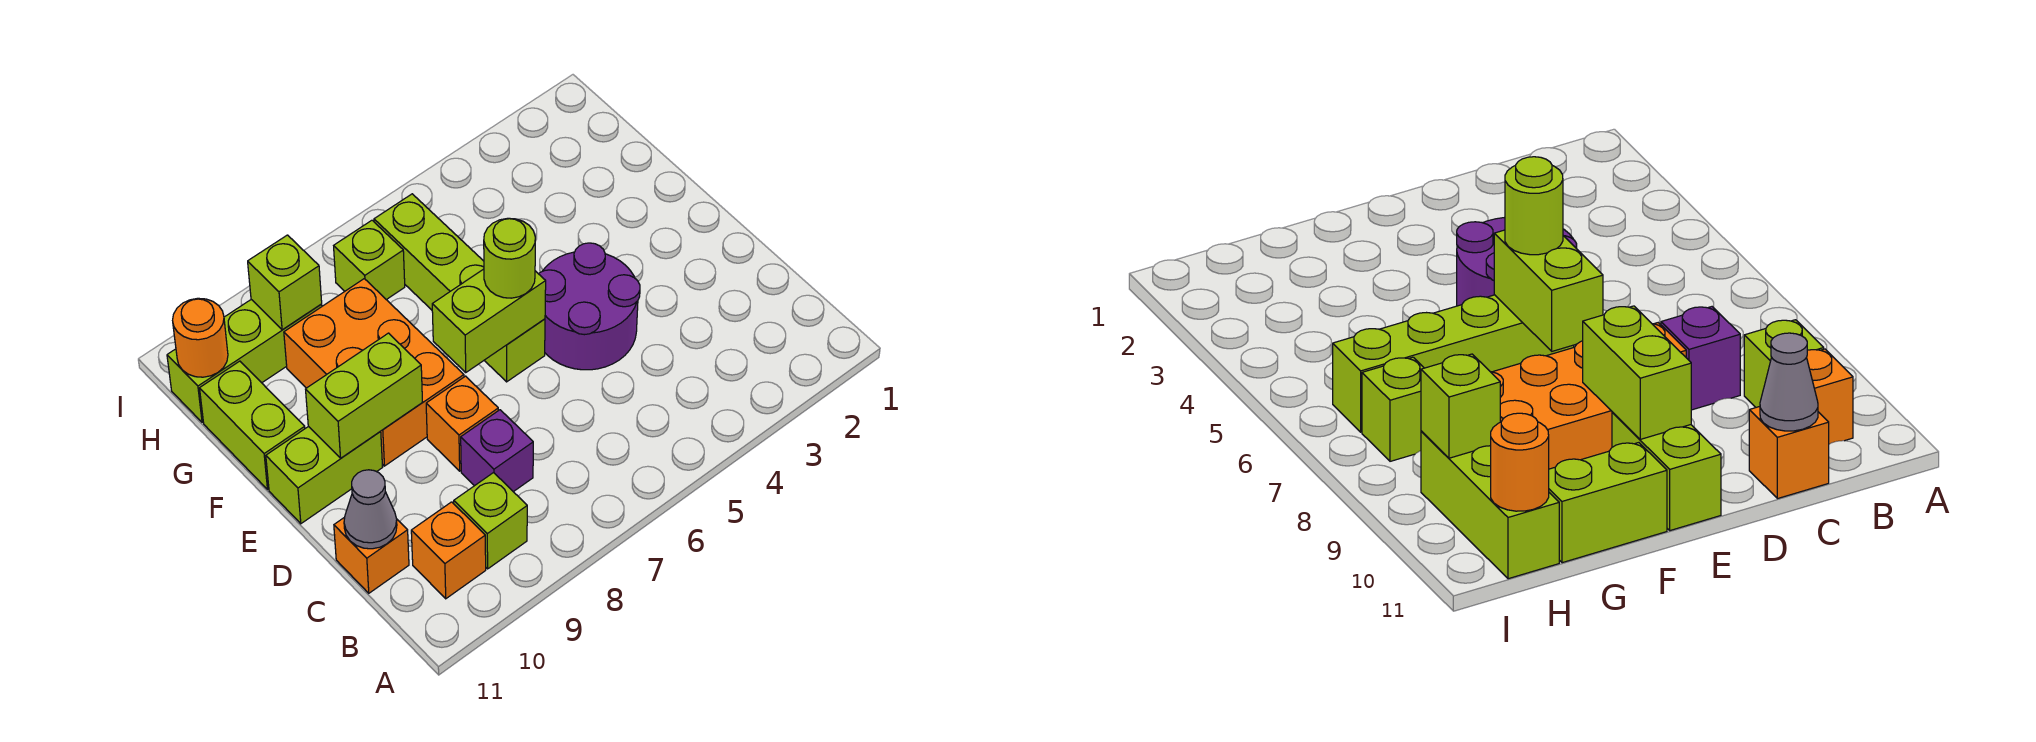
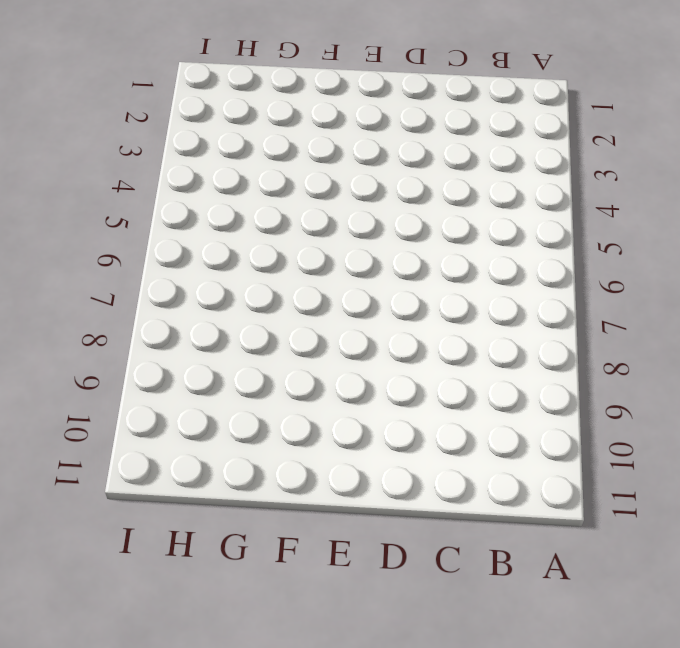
none -> lime 1x1 brick [454,473,527,569]
none -> orange 1x1 brick [411,502,486,599]
none -> purple 1x1 brick [461,410,533,492]

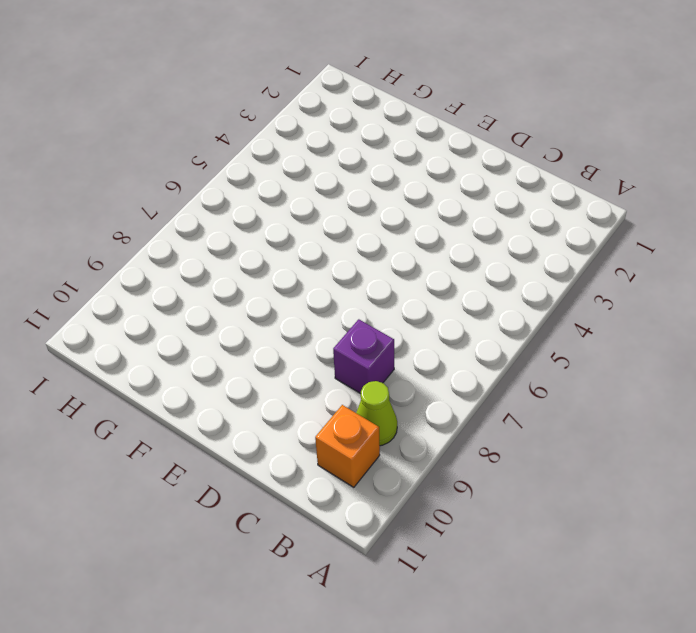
lime 1x1 cone [356,381,397,446] -> lime 1x1 brick [454,473,527,569]
none -> orange 1x1 brick [334,517,409,593]
none -> purple 2x2 round brick [539,243,640,370]
none -> orange 1x1 brick [426,376,498,471]

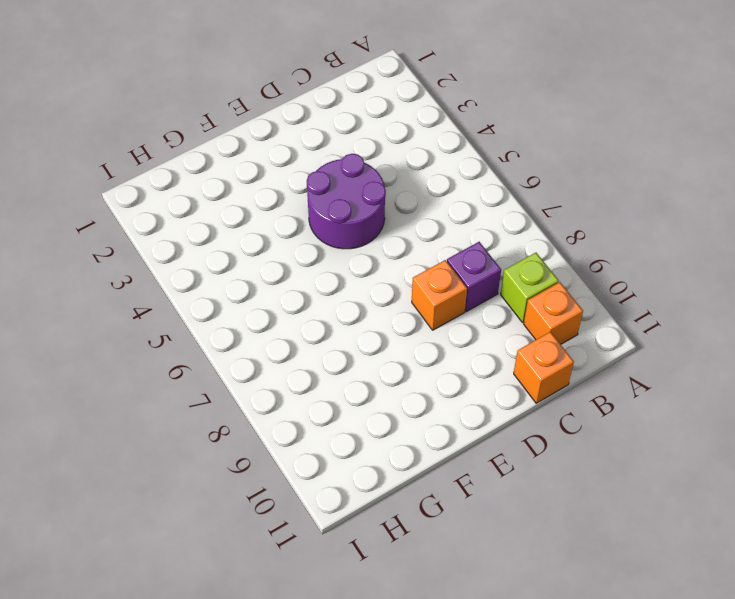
none -> lime 1x4 brick [374,194,545,382]
none -> orange 2x3 brick [284,279,464,466]
none -> lime 1x2 brick [266,426,383,524]

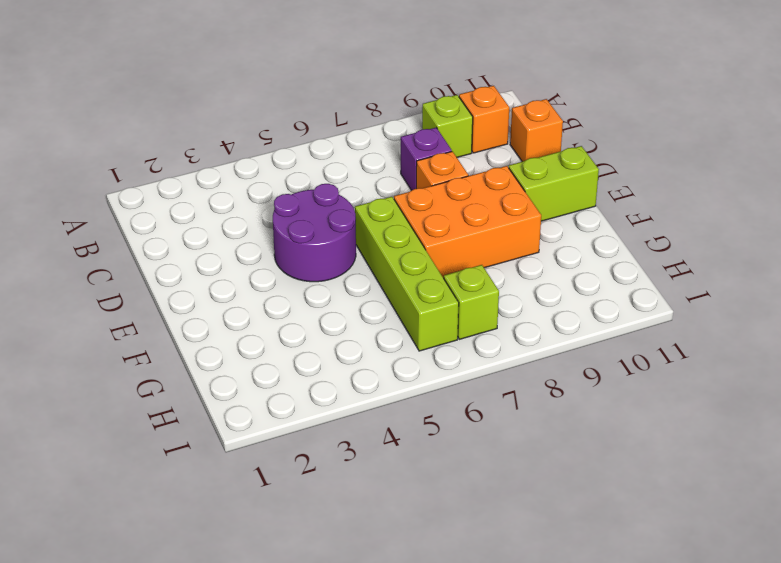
orange 2x3 brick [394,166,541,278] -> orange 2x3 brick turned to [284,279,464,466]
none -> lime 1x2 brick [200,361,305,489]
none -> lime 1x3 brick [167,300,322,422]
none -> grey 1x1 cone [344,470,397,549]

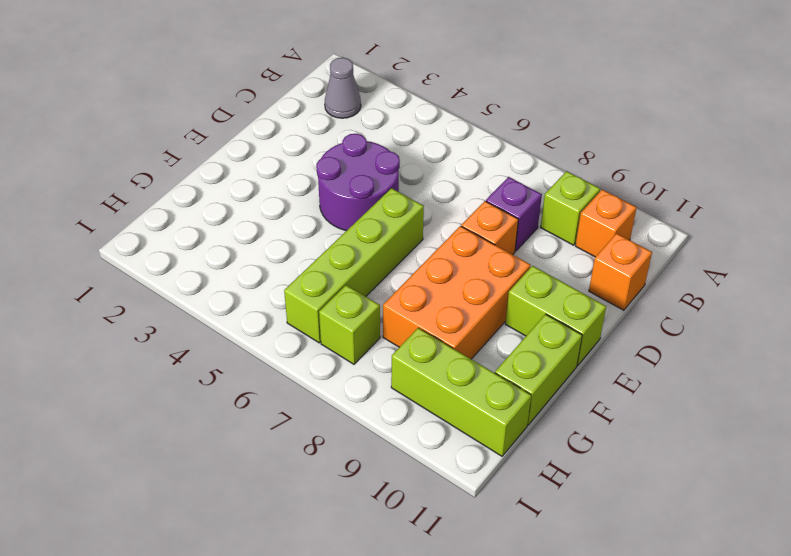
grey 1x1 cone [325,58,361,118] -> grey 1x1 cone moved to [344,470,397,549]
none -> lime 1x2 brick [432,269,546,372]
none -> lime 1x2 brick [306,333,422,458]
none -> lime 1x1 brick [248,235,322,330]

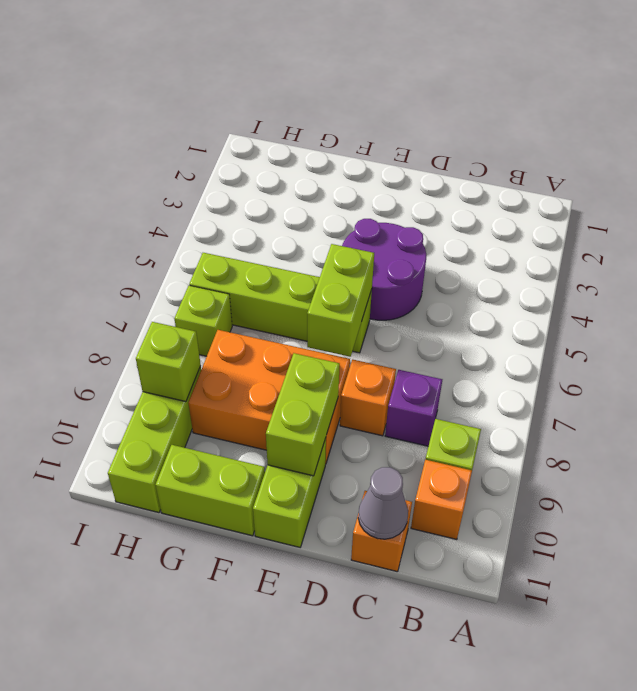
none -> orange 1x1 round brick [173,298,228,377]
none -> lime 1x1 round brick [484,218,535,298]

